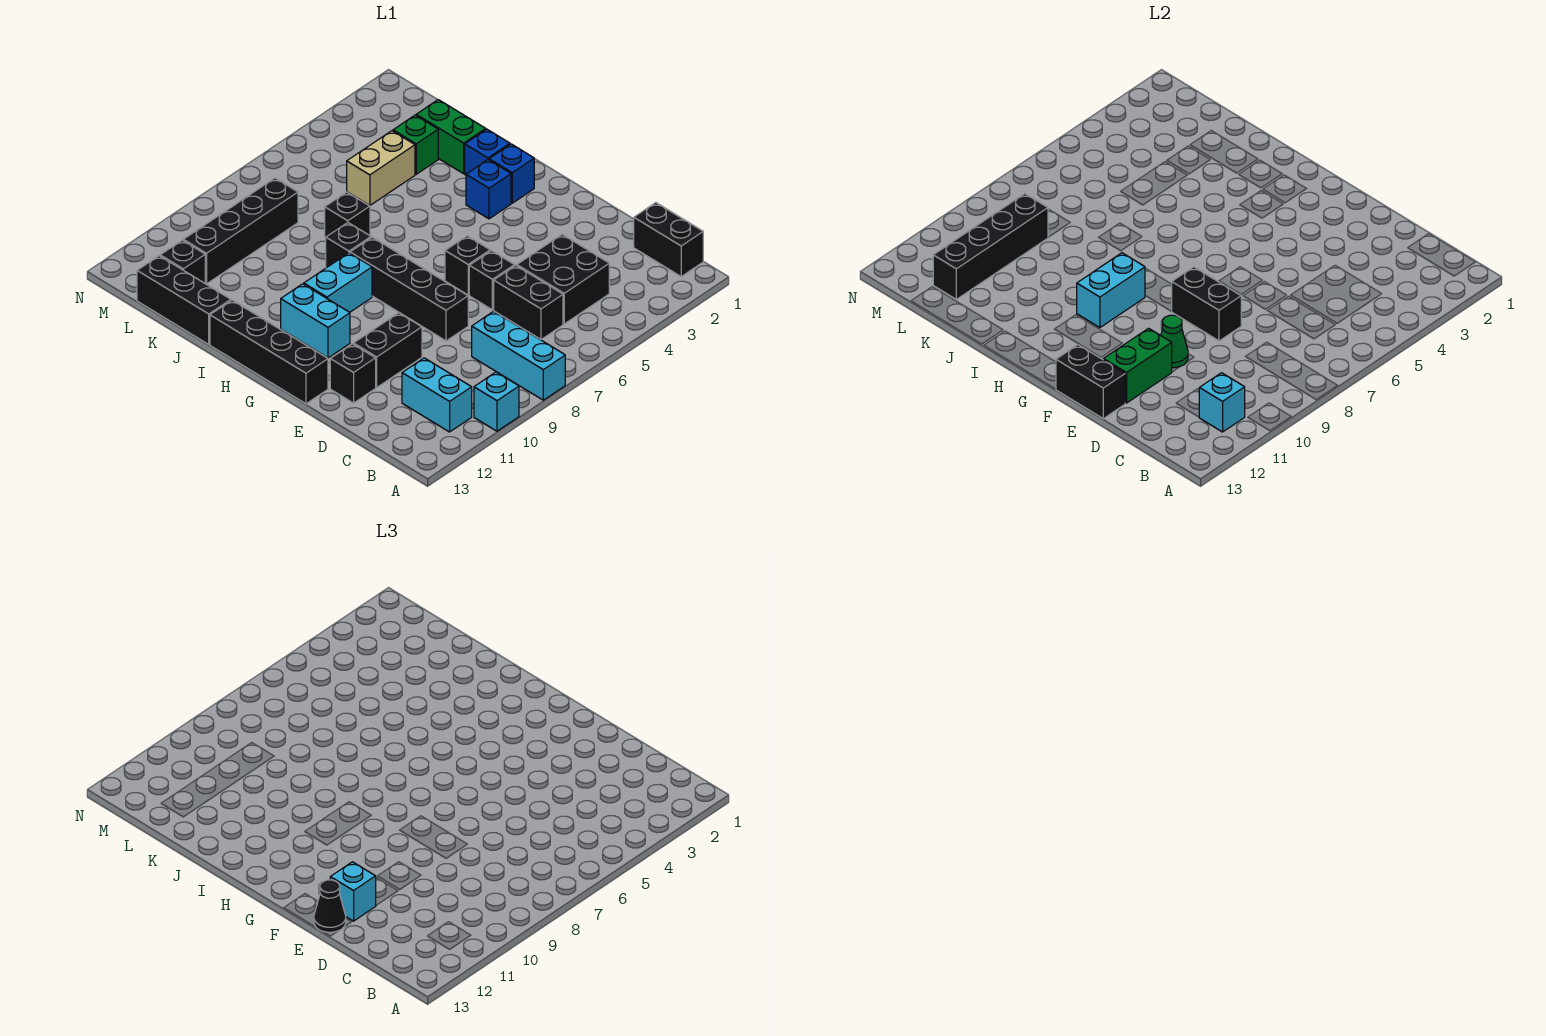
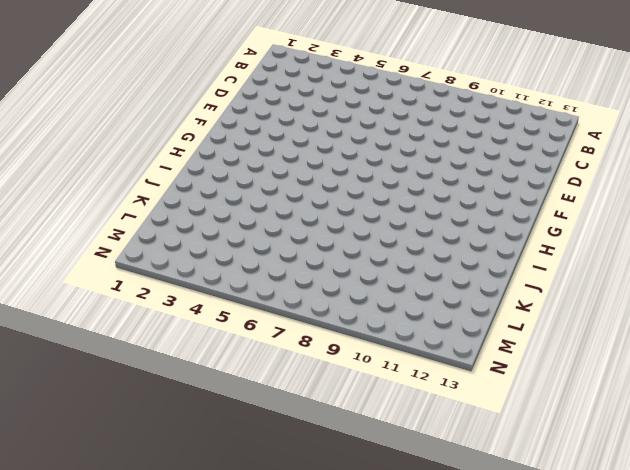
none -> cyan 1x3 brick [472,311,565,400]
none -> cyan 1x1 brick [474,372,519,431]
none -> black 1x2 brick [634,203,703,276]
none -> cyan 1x2 brick [402,358,472,432]

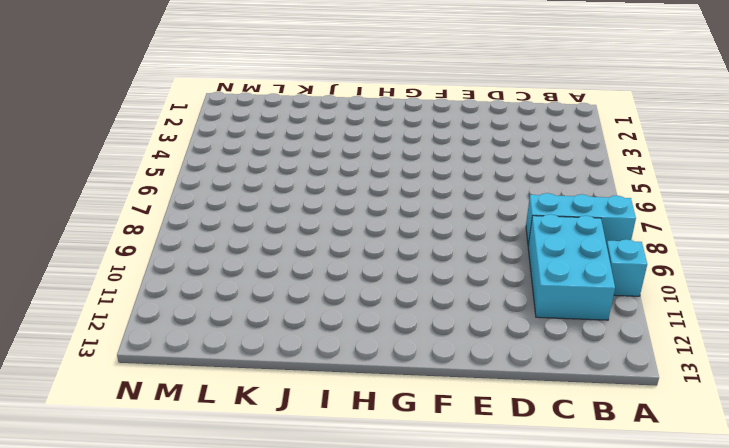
cyan 2x3 brick [528,214,615,320] -> cyan 1x2 brick [402,358,472,432]
none -> black 1x2 brick [634,203,703,276]
none -> black 2x2 brick [517,235,609,324]
none -> black 1x2 brick [494,265,563,339]
none -> black 1x1 brick [469,251,515,310]

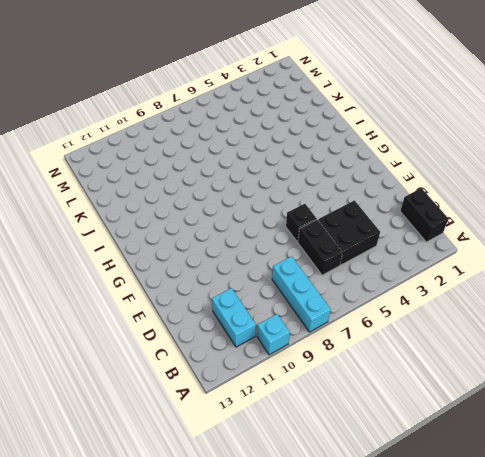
none -> black 1x4 brick [350,237,468,341]
none -> black 1x2 brick [354,313,422,387]
none -> black 1x1 brick [330,344,376,403]
none -> black 1x1 brick [445,236,490,295]

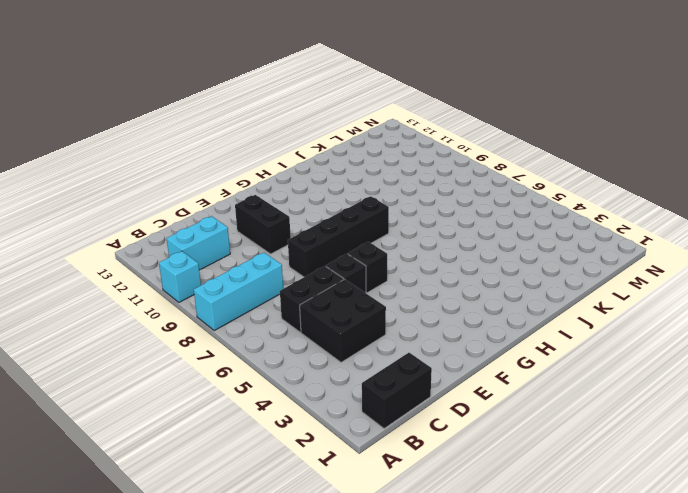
none -> black 1x1 brick [330,344,376,403]
none -> black 1x4 brick [210,300,328,404]
none -> cyan 1x2 brick [281,284,350,358]
none -> blue 1x1 brick [489,144,534,203]

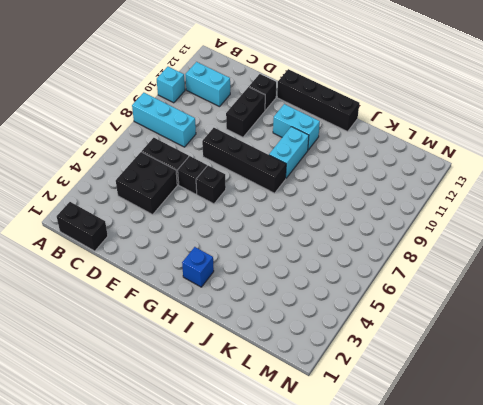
none -> blue 1x1 brick [466,160,511,219]
none -> blue 1x1 brick [465,129,510,175]
none -> black 1x1 brick [326,223,371,268]
none -> green 1x2 brick [416,100,486,174]

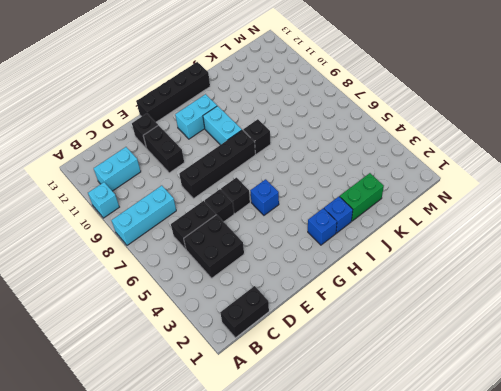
blue 1x1 brick [250,179,279,215] -> blue 1x1 brick moved to [466,160,511,219]
none -> black 1x1 brick [325,192,370,238]
none -> black 1x3 brick [137,256,231,344]
none -> green 1x1 brick [393,115,438,174]
none -> tan 1x2 brick [347,131,415,205]

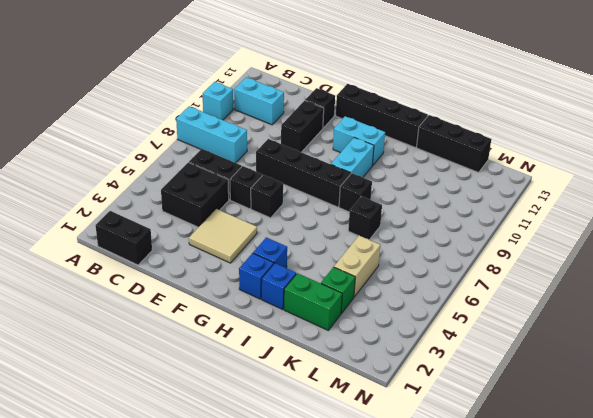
tan 2x2 tile [189,209,257,263] -> none
none -> black 1x4 brick [183,178,298,284]
none -> black 1x1 brick [160,240,205,283]
none -> cyan 1x1 brick [1199,373,1245,432]
none -> black 1x2 brick [1171,267,1241,341]

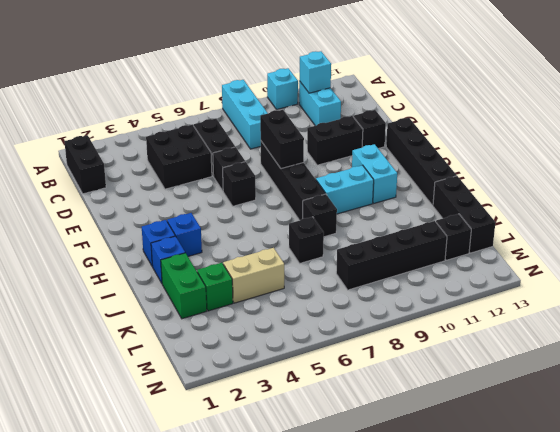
none -> green 1x1 cone [1161,315,1188,368]
none -> green 1x2 brick [1103,328,1172,403]
none -> black 1x2 brick [1056,345,1125,419]
none -> cyan 1x2 brick [1077,253,1145,328]

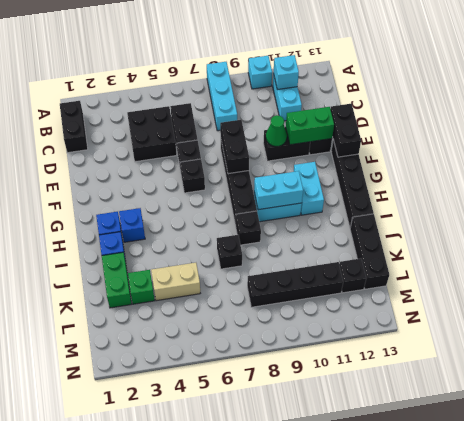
none -> black 1x4 brick [933,194,1048,299]
none -> cyan 1x1 brick [330,862,376,921]
none -> black 1x1 cone [314,880,346,932]

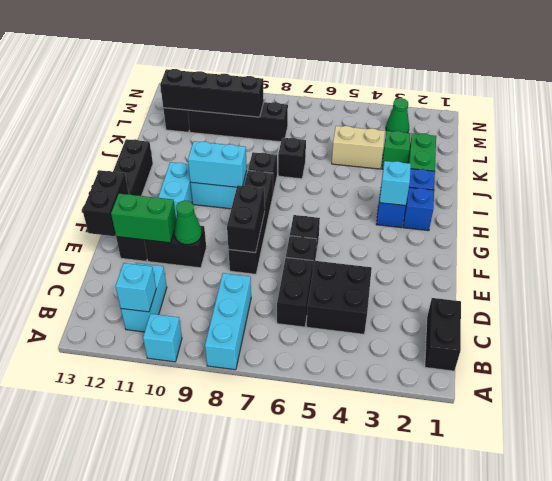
cyan 1x1 brick [379,161,411,206] -> cyan 1x1 brick moved to [330,862,376,921]
green 1x1 cone [386,98,409,133] -> none
none -> black 1x3 brick [137,256,231,344]
none -> black 1x1 cone [314,880,346,932]

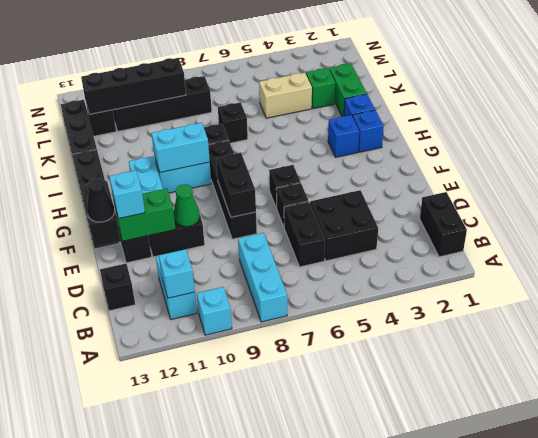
black 1x1 brick [100,264,135,311] -> none

